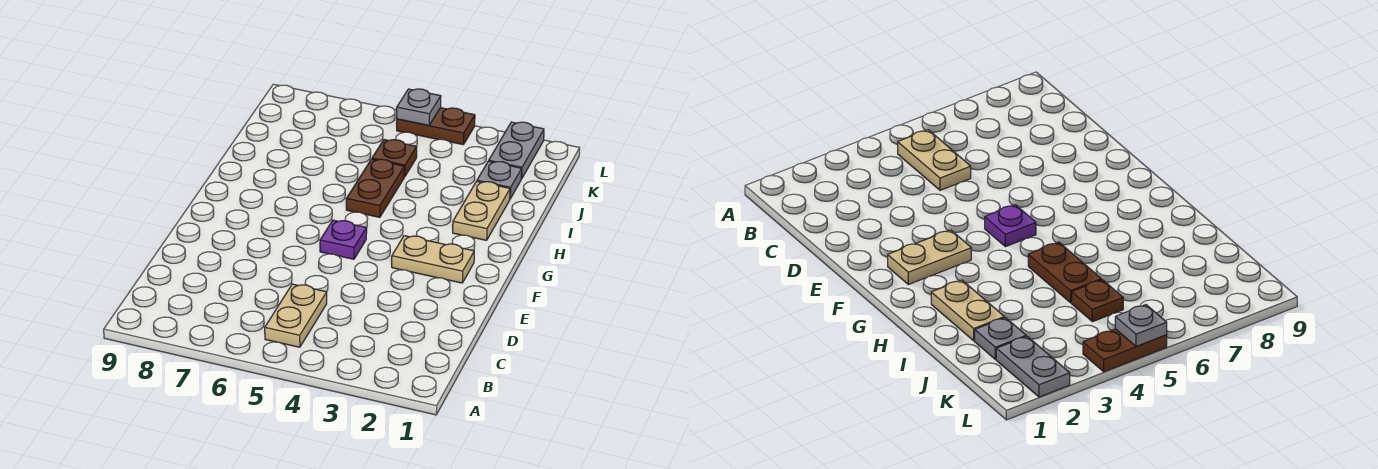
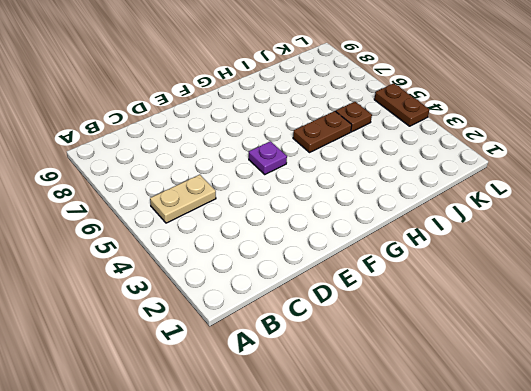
none -> tan 1x2 plate [392,236,474,283]
none -> tan 1x2 plate [453,181,510,240]

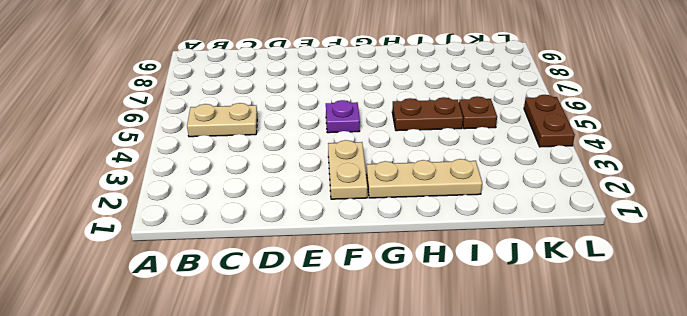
tan 1x3 plate [366,159,482,198] -> tan 1x2 plate [453,181,510,240]
none -> grey 1x1 plate [477,161,522,199]
none -> grey 1x2 plate [489,122,544,179]

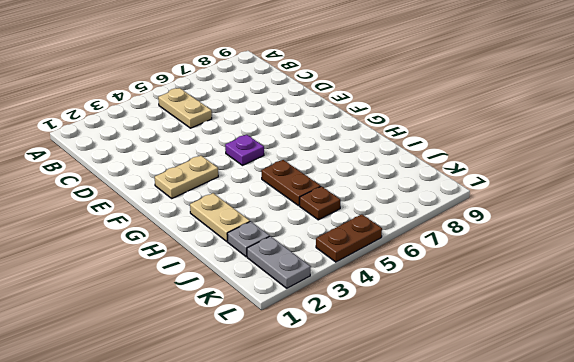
none -> grey 1x1 plate [397,89,441,125]

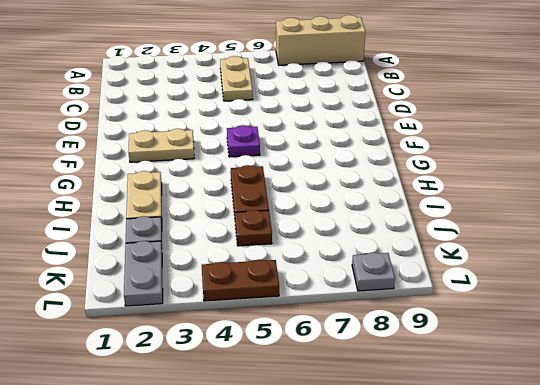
tan 1x3 brick [276,15,365,65] -> none
grey 1x1 plate [352,253,395,291] -> grey 1x1 plate moved to [397,89,441,125]

